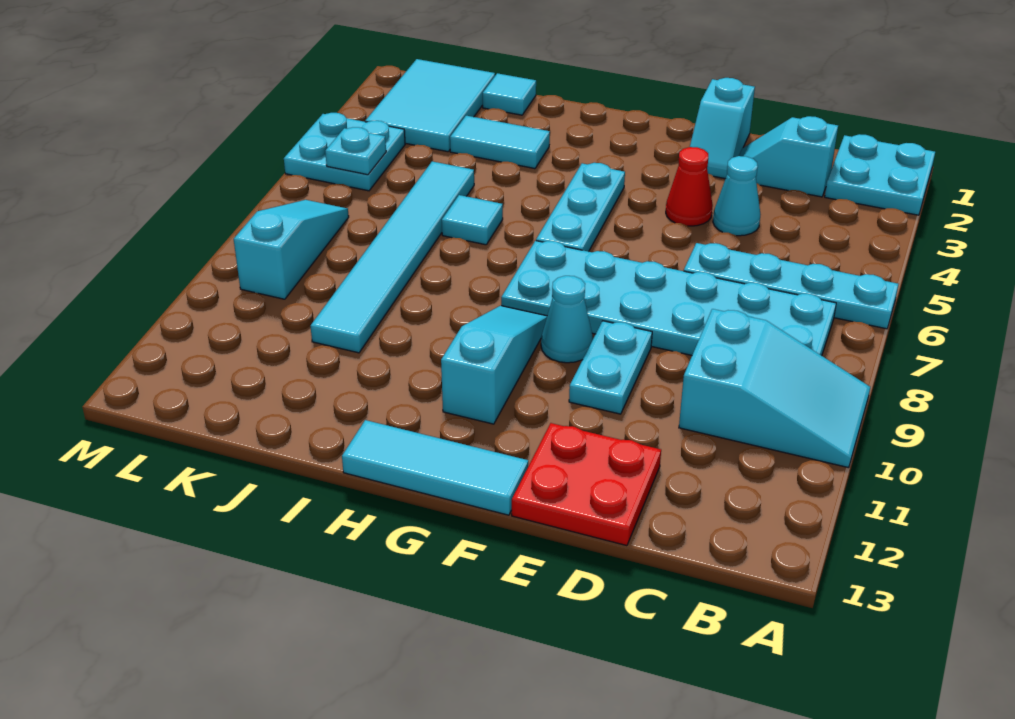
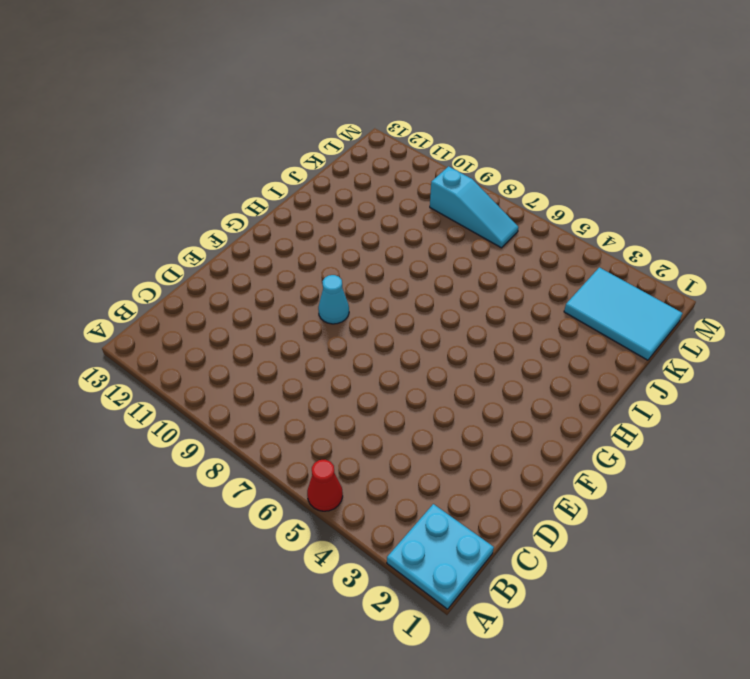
red 1x1 cone [307,459,343,511] -> red 1x1 cone moved to [666,147,713,226]
none -> cyan 1x4 plate [684,243,898,329]
none -> cyan 2x3 slope [679,309,870,468]
none -> cyan 2x6 plate [501,241,836,356]

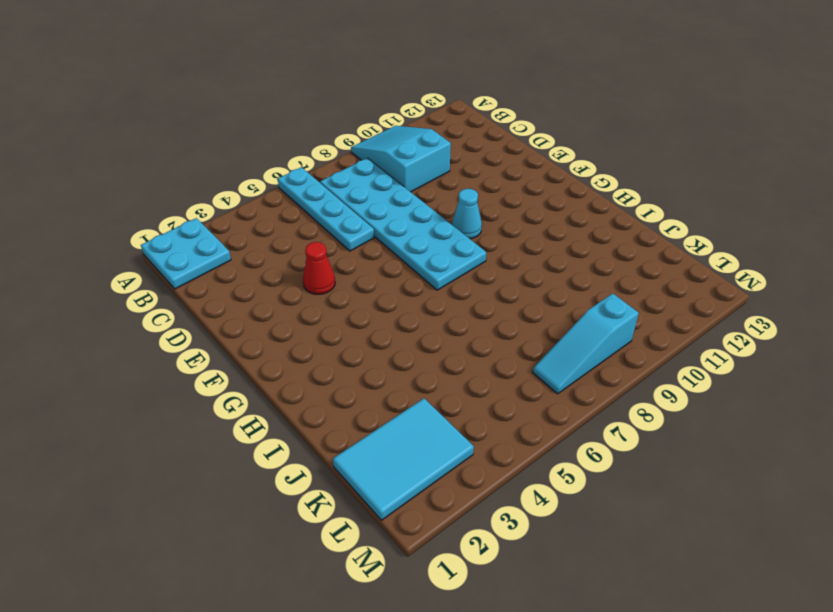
none -> cyan 1x2 slope [739,116,838,197]
none -> cyan 1x1 cone [713,156,761,236]
none -> red 2x2 plate [512,423,661,546]

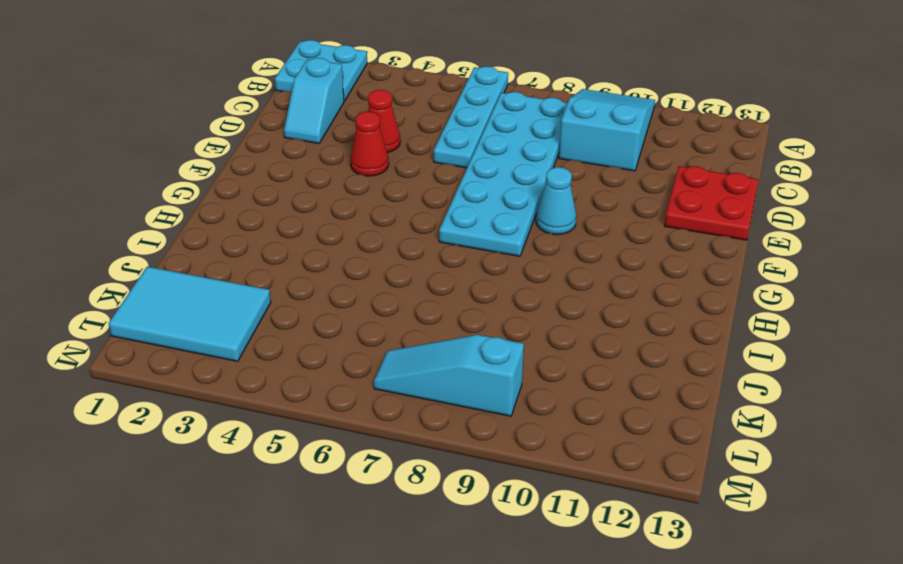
red 1x1 cone [368,90,400,153] -> cyan 1x1 cone [713,156,761,236]
none -> cyan 1x2 slope [690,78,755,179]
none -> cyan 1x2 plate [569,321,652,414]
none -> cyan 1x3 tile [342,420,528,515]

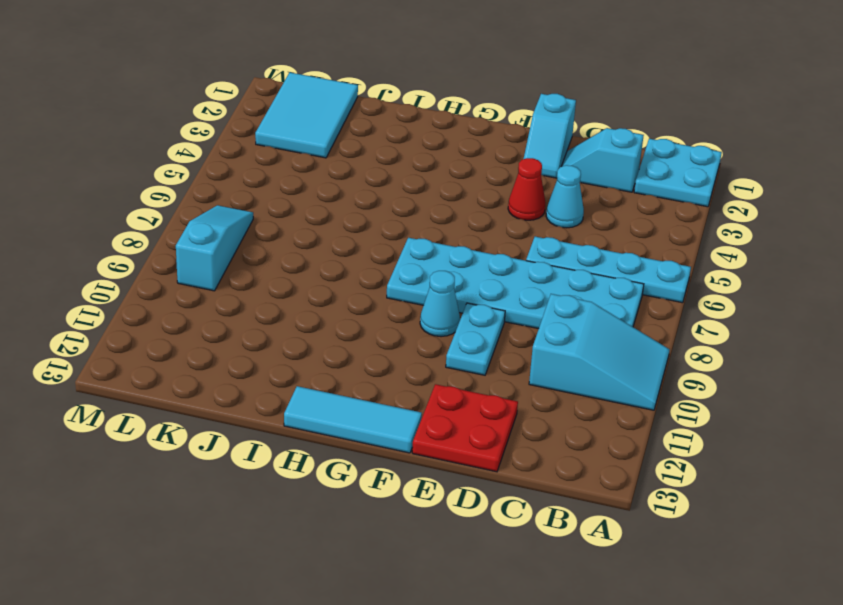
none -> cyan 1x3 plate [536,163,625,252]
none -> cyan 1x3 slope [441,306,547,424]
none -> cyan 1x2 tile [450,116,550,169]

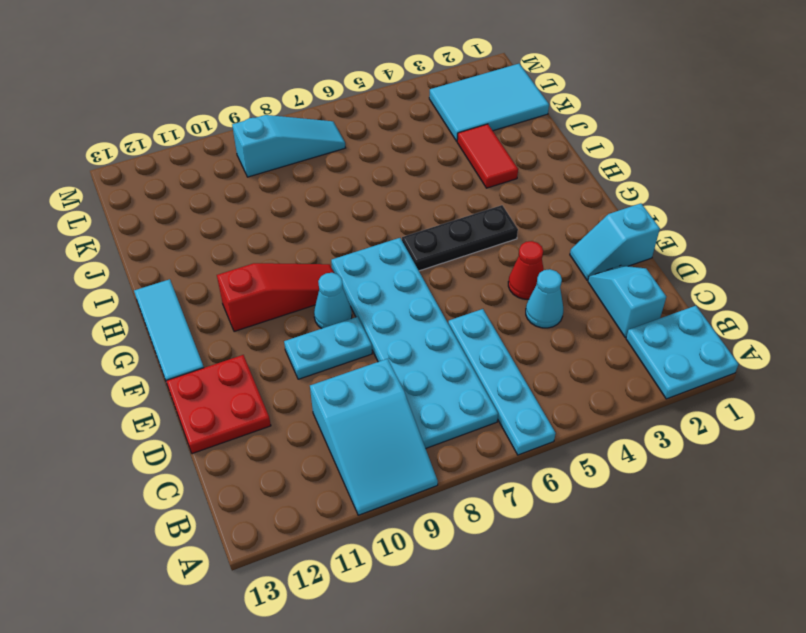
black 1x3 plate [402,205,518,271] -> cyan 1x3 plate [536,163,625,252]
red 1x3 slope [217,263,334,332] -> cyan 1x3 slope [441,306,547,424]
red 1x2 tile [457,124,518,188] -> cyan 1x2 tile [450,116,550,169]
none -> cyan 1x1 tile [442,195,503,245]
none -> cyan 1x1 tile [483,73,536,115]
none -> cyan 1x6 tile [311,161,474,353]

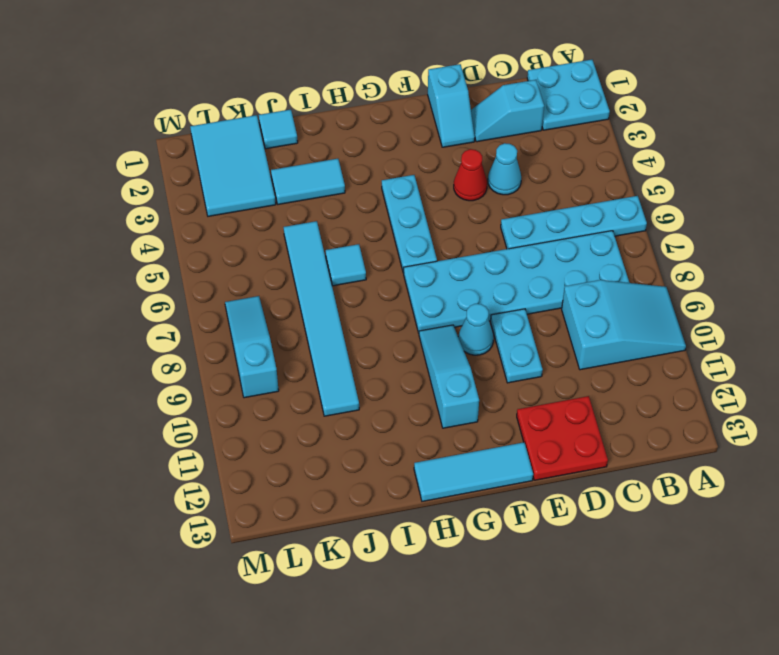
none -> cyan 2x2 plate [284,113,405,191]
none -> cyan 1x1 plate [325,127,386,175]

